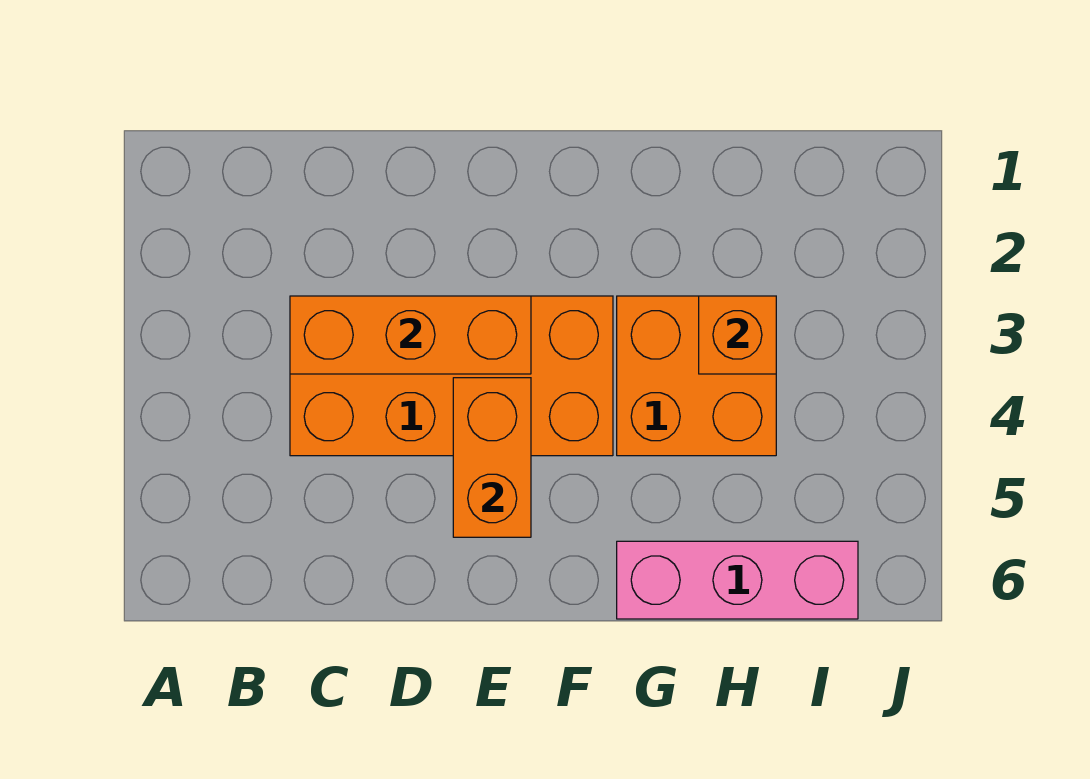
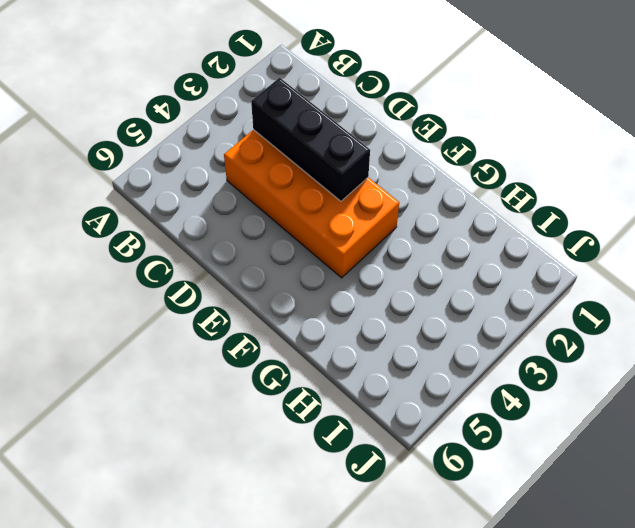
black 1x3 brick [251,78,370,201] -> orange 1x3 brick [290,296,531,374]
none -> orange 2x2 brick [617,296,776,456]
none -> pink 1x3 brick [617,541,858,619]

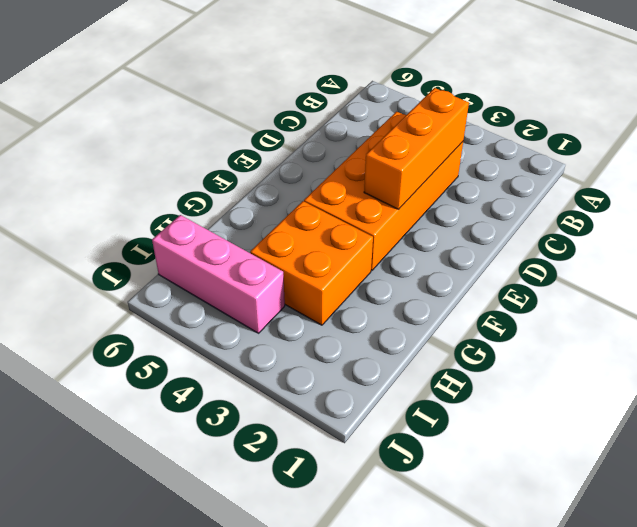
pink 1x3 brick [152,215,285,333] -> pink 1x3 brick turned to [617,541,858,619]
none -> orange 1x2 brick [453,378,531,537]
none -> orange 1x1 brick [699,296,776,374]

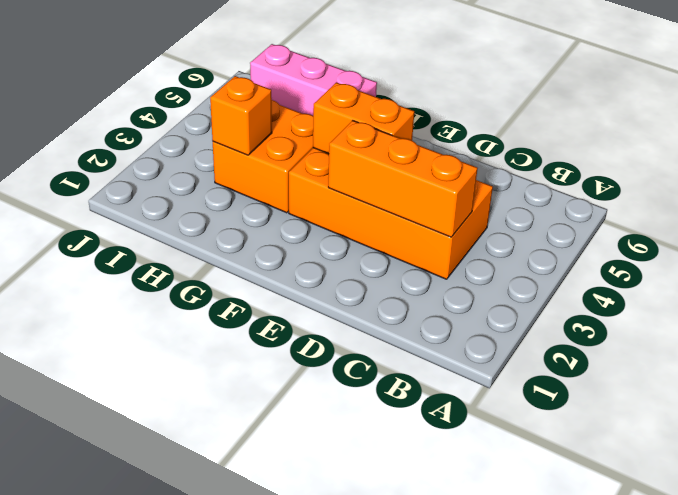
orange 1x2 brick [313,82,414,154] -> orange 1x2 brick turned to [453,378,531,537]

